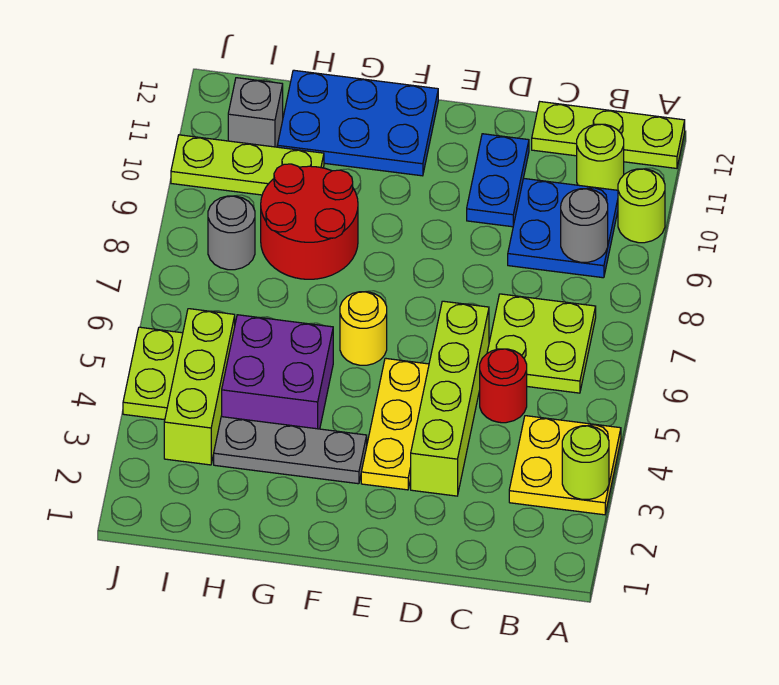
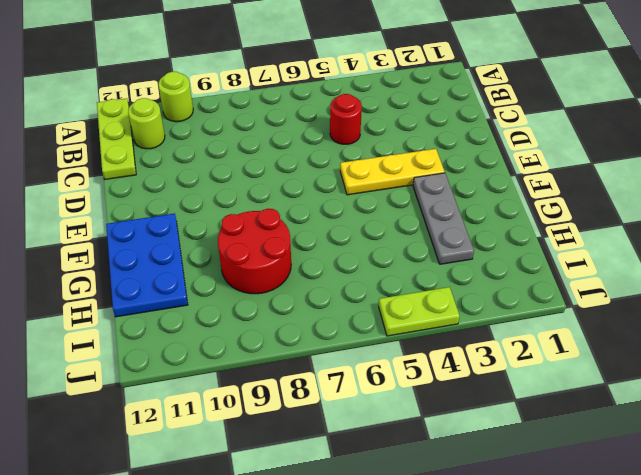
none -> yellow 2x2 plate [509,416,621,515]
none -> lime 2x2 plate [487,294,596,393]
none -> blue 2x2 plate [508,178,618,278]

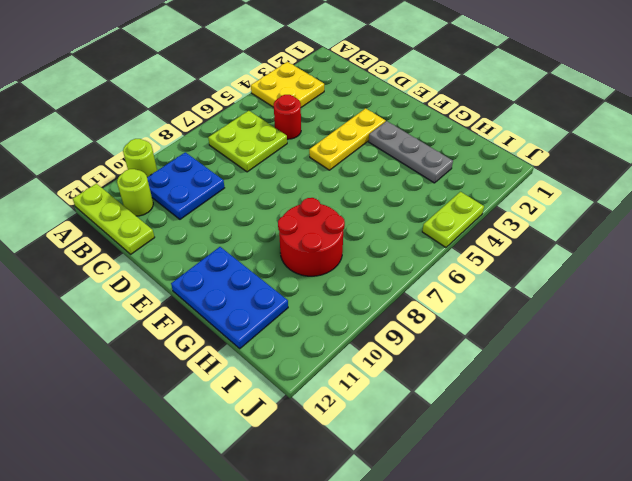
none -> lime 1x4 brick [411,301,489,496]
none -> blue 1x2 plate [467,134,529,227]
none -> yellow 1x1 round brick [340,292,387,365]

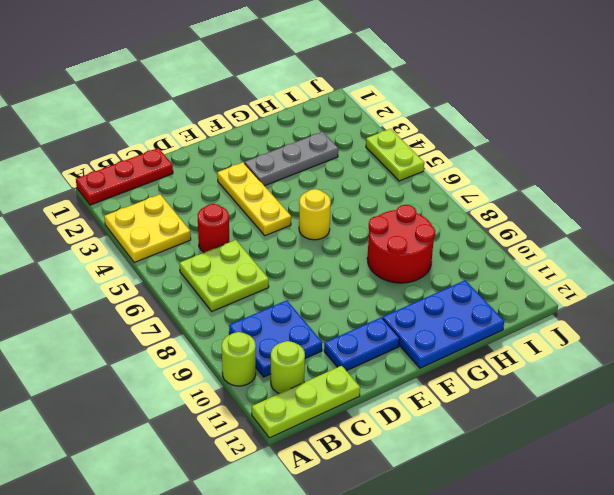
red 1x3 plate [76,148,173,205] -> none
blue 1x2 plate [324,318,400,371] -> blue 1x2 plate turned to [467,134,529,227]
none -> lime 1x4 brick [411,301,489,496]
none -> purple 2x2 brick [222,315,333,429]
none -> lime 1x3 plate [171,135,324,195]

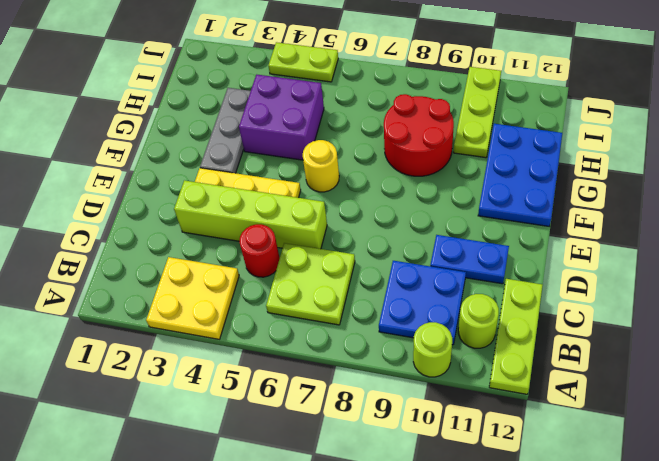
none -> lime 1x3 brick [164,309,235,465]
none -> grey 1x1 round brick [208,196,255,270]
none -> grey 1x1 brick [228,78,283,147]

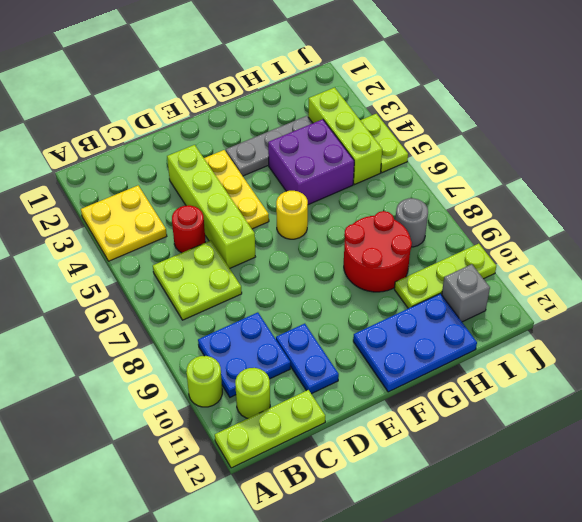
none -> lime 1x1 round brick [562,426,609,499]
none -> grey 1x1 round brick [561,189,608,262]

